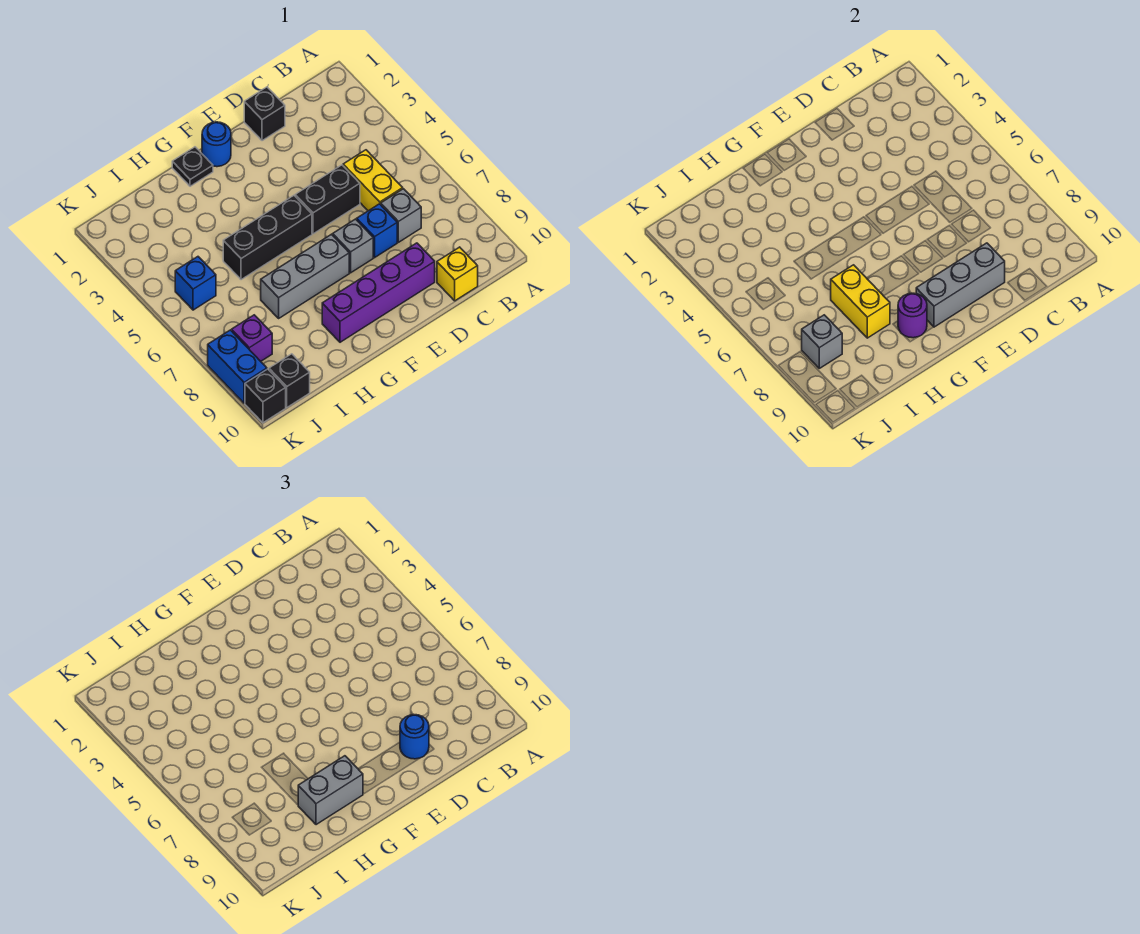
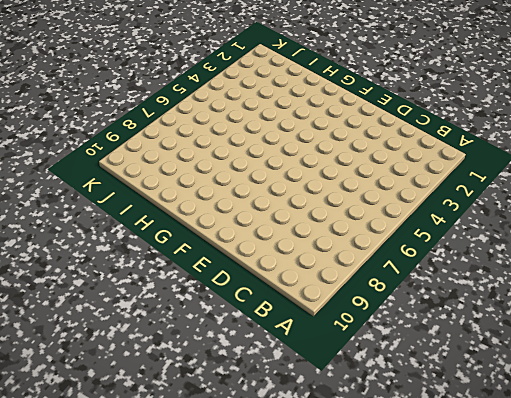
none -> yellow 1x2 brick [343,150,403,211]
none -> grey 1x1 brick [381,189,421,242]
none -> yellow 1x1 brick [437,247,478,301]

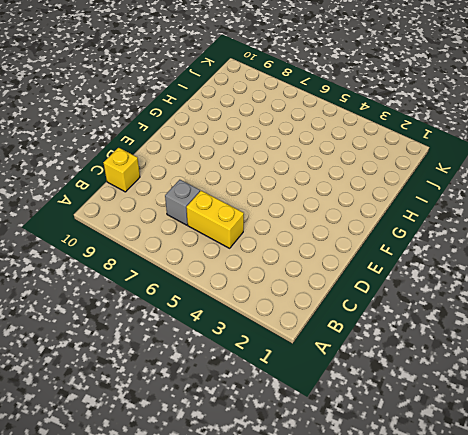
none -> black 1x1 brick [244,87,285,141]
none -> black 1x2 brick [295,165,360,234]
none -> blue 1x1 brick [357,204,397,258]

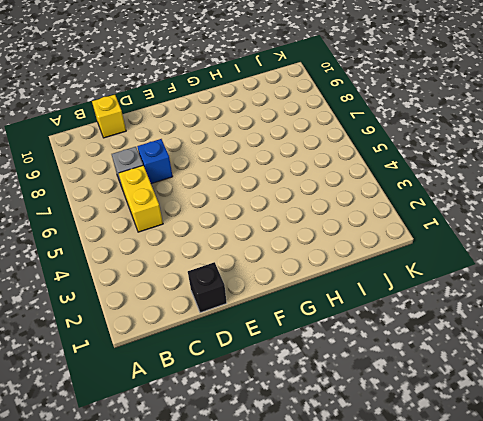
none -> black 1x2 brick [295,165,360,234]
none -> purple 1x4 brick [322,243,435,342]
none -> grey 1x1 brick [333,219,373,273]

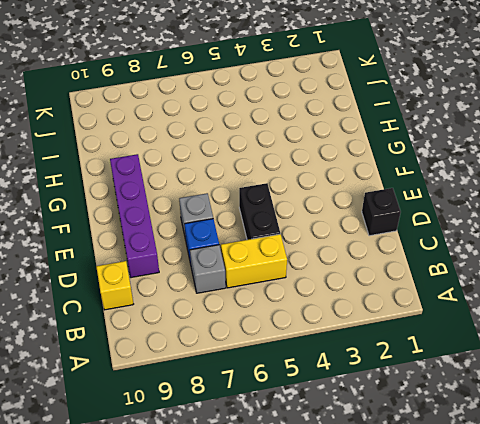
none -> blue 1x1 round brick [202,122,231,167]
none -> black 1x3 brick [223,196,312,280]
none -> grey 1x3 brick [261,234,349,318]

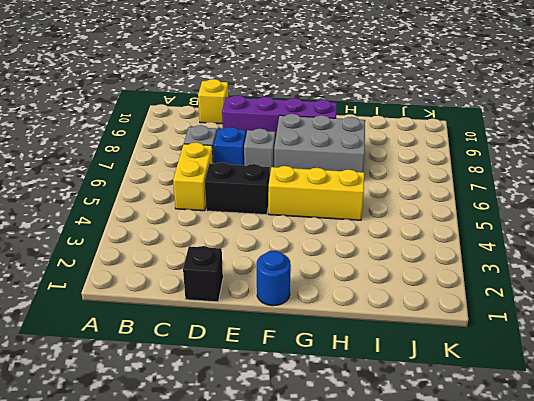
yellow 1x3 brick [268,166,364,220] -> black 1x3 brick [223,196,312,280]
grey 2x3 brick [274,114,365,172] -> grey 1x3 brick [261,234,349,318]
none -> black 1x1 plate [172,147,213,186]
none -> blue 1x1 brick [175,257,216,310]
none -> purple 1x1 brick [232,315,272,361]

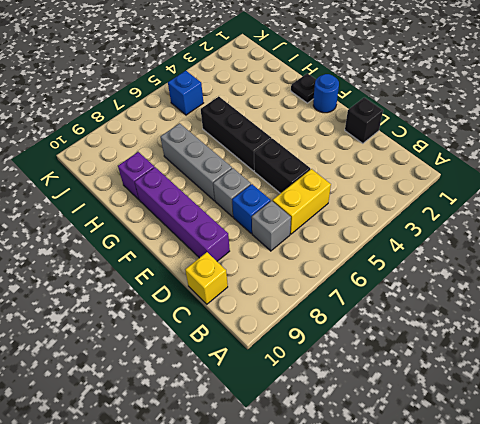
purple 1x1 brick [118,152,155,200] -> purple 1x1 brick moved to [232,315,272,361]
none -> black 1x1 brick [269,354,310,407]
none -> blue 1x2 brick [208,330,267,403]
none -> black 1x1 brick [245,369,286,423]

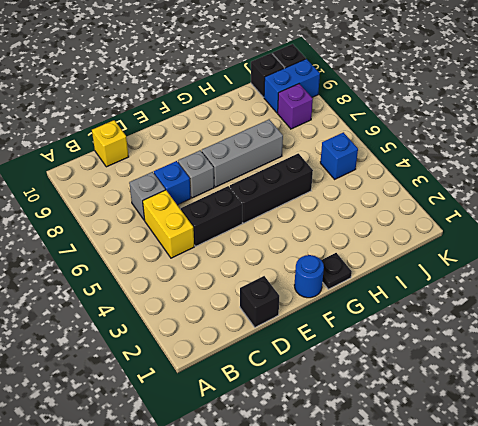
blue 1x2 brick [264,59,320,113] -> blue 1x2 brick turned to [208,330,267,403]
none -> purple 1x4 brick [322,243,435,342]
none -> grey 1x3 brick [916,243,1005,327]
none -> purple 1x1 round brick [898,293,927,338]

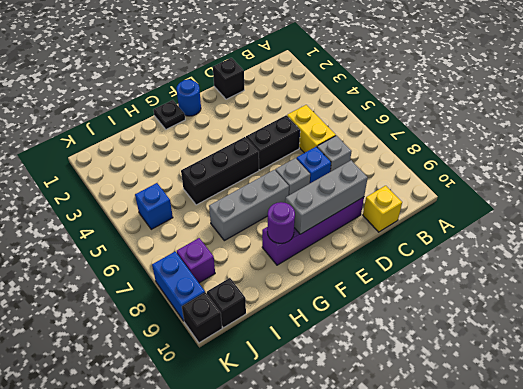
none -> yellow 1x2 brick [831,265,890,338]
none -> grey 1x1 brick [802,315,842,368]
none -> blue 1x1 round brick [400,715,429,759]

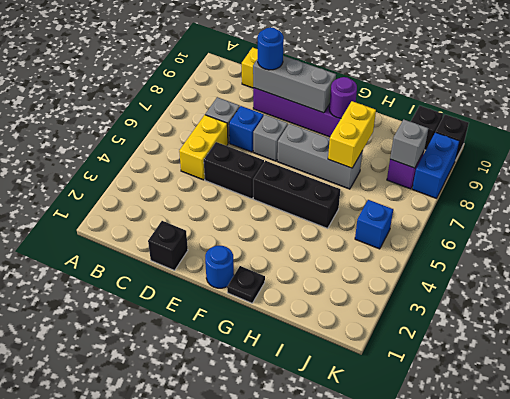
none -> grey 1x2 brick [298,756,363,825]

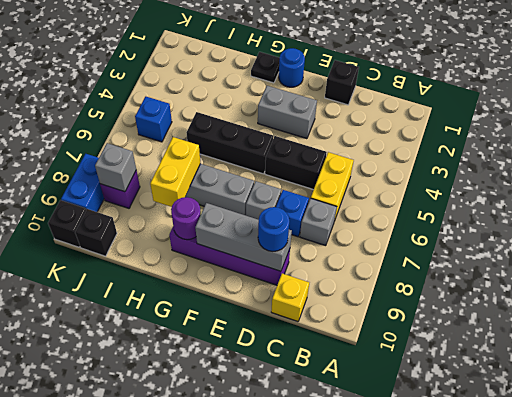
grey 1x2 brick [258,86,317,139] -> grey 1x2 brick moved to [298,756,363,825]

